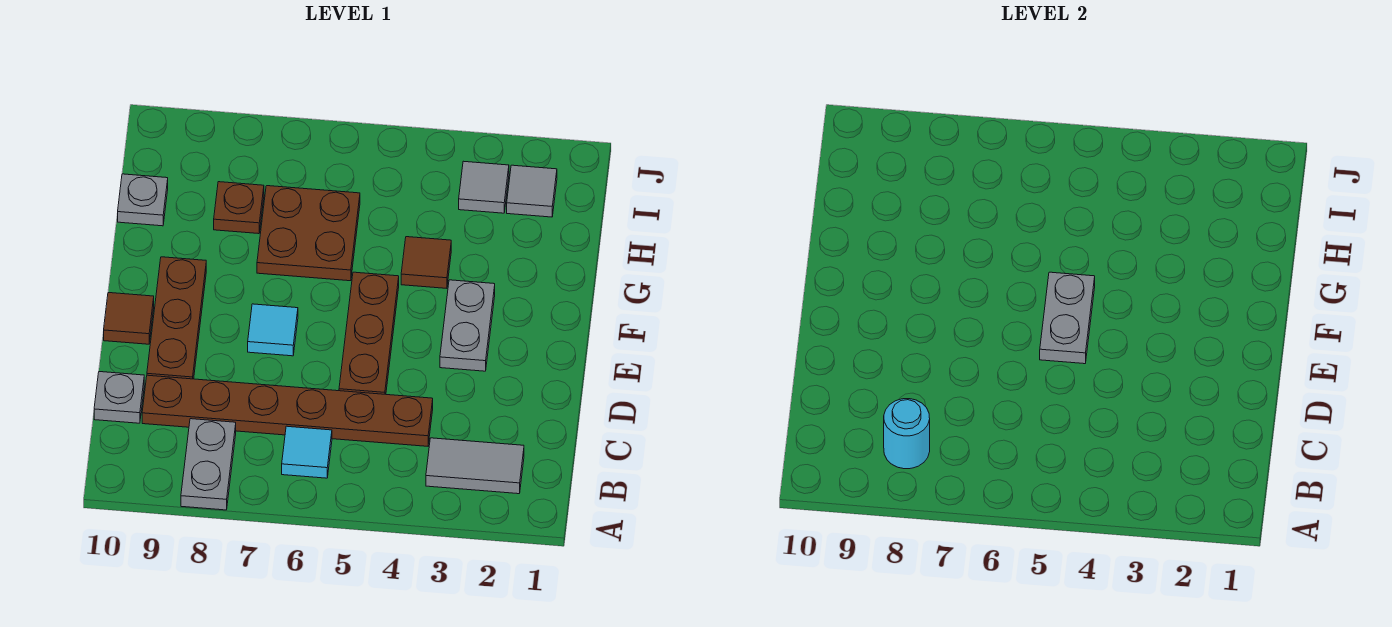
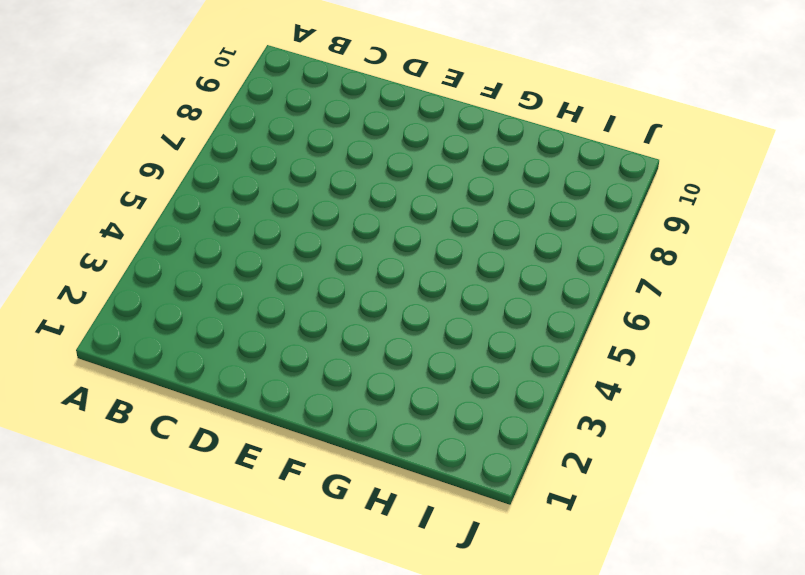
none -> grey 1x2 plate [181,419,236,510]
none -> grey 1x2 tile [426,438,524,494]
none -> cyan 1x1 tile [282,426,332,478]

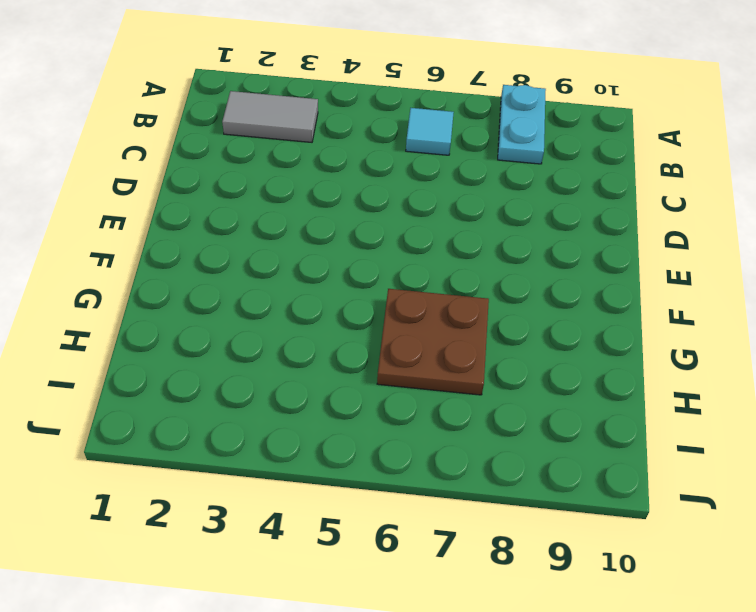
cyan 1x2 plate [498,85,546,164] -> grey 1x2 plate [181,419,236,510]
none -> brown 1x6 plate [142,375,433,446]
none -> grey 1x1 plate [94,372,144,423]
none -> brown 1x3 plate [339,272,399,394]

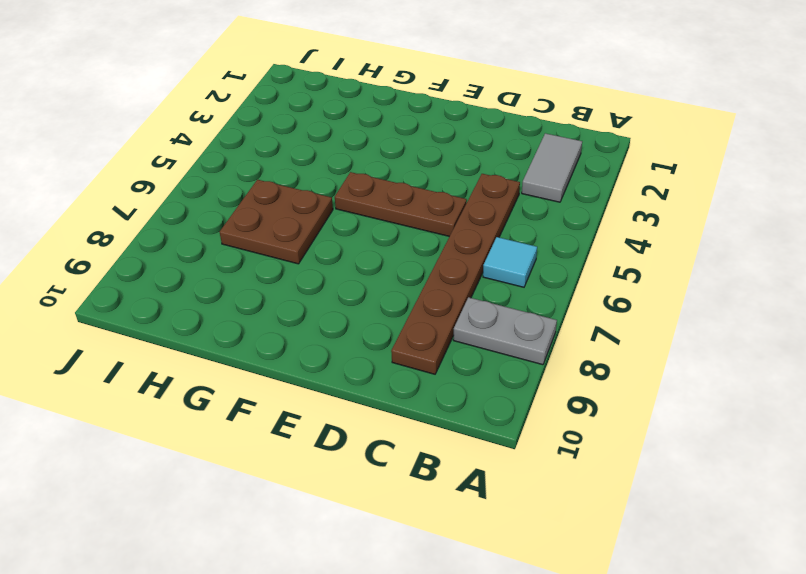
none -> grey 1x1 plate [94,372,144,423]
none -> brown 1x3 plate [147,257,206,379]
none -> grey 1x2 plate [440,280,495,371]

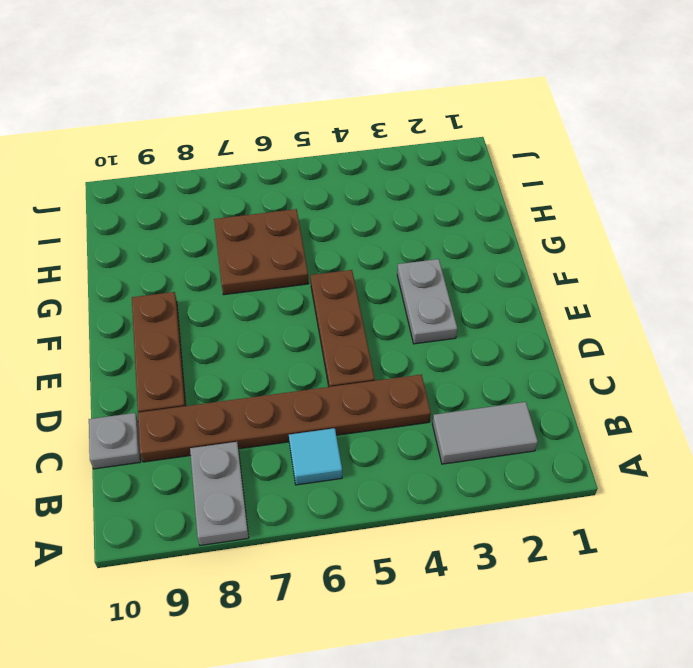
none -> cyan 1x1 tile [248,304,298,356]
none -> brown 1x1 tile [104,293,154,344]
none -> brown 1x1 tile [401,237,451,288]

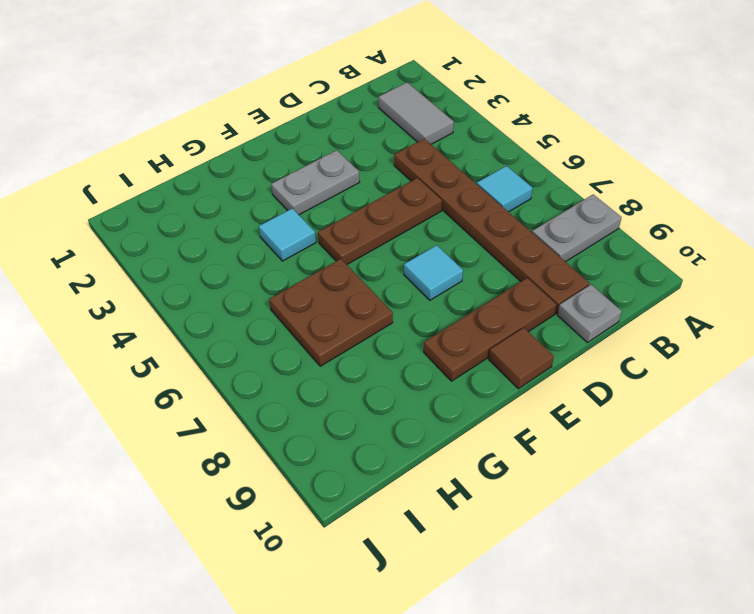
cyan 1x1 tile [259,208,316,261] -> brown 1x1 tile [401,237,451,288]
none -> brown 1x1 plate [214,182,264,234]
none -> grey 1x1 plate [118,174,168,226]
none -> grey 1x1 tile [507,165,557,217]

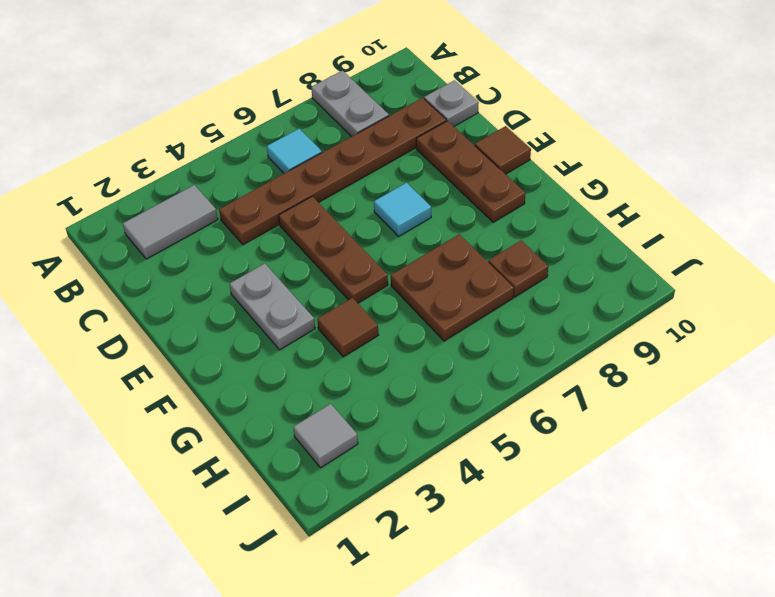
none -> grey 1x1 plate [118,174,168,226]
none -> grey 1x1 tile [459,161,509,213]
none -> cyan 1x1 round brick [884,399,930,469]

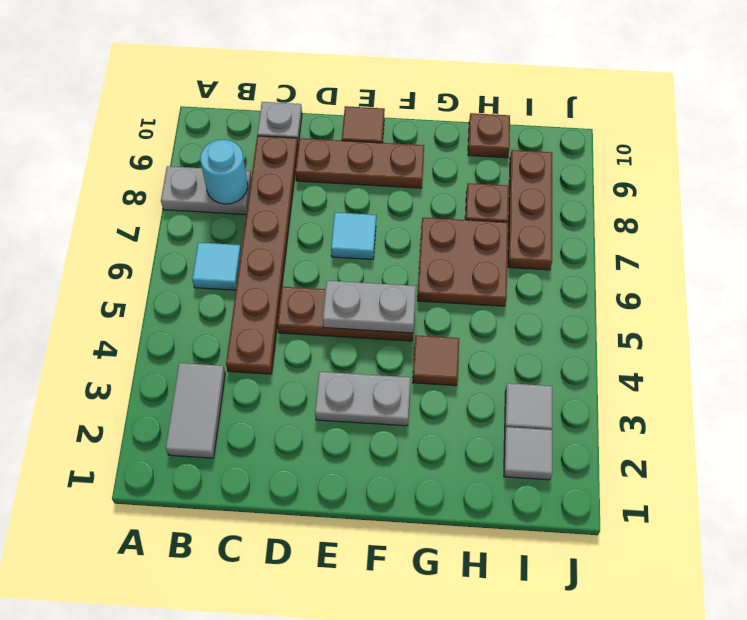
brown 1x1 plate [468,113,510,158] -> grey 1x1 plate [118,174,168,226]
brown 1x3 plate [508,150,552,270] -> none

